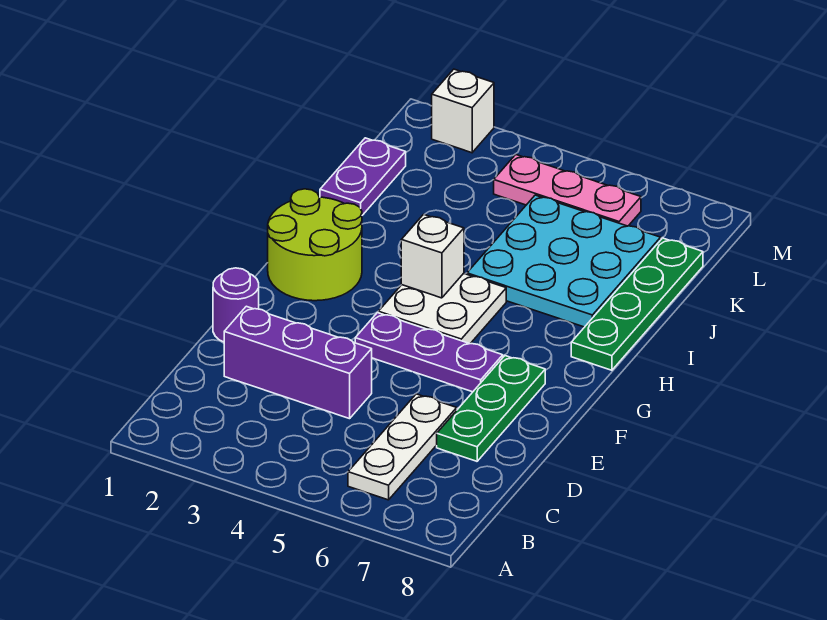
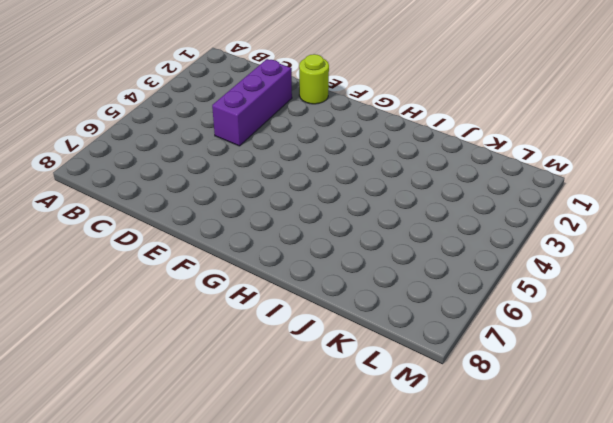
lime 1x1 round brick [299,54,329,104] -> purple 1x1 round brick [213,268,259,342]
none -> white 1x3 plate [348,394,457,500]
none -> green 1x3 plate [437,356,545,461]
none -> purple 1x3 plate [355,313,503,392]

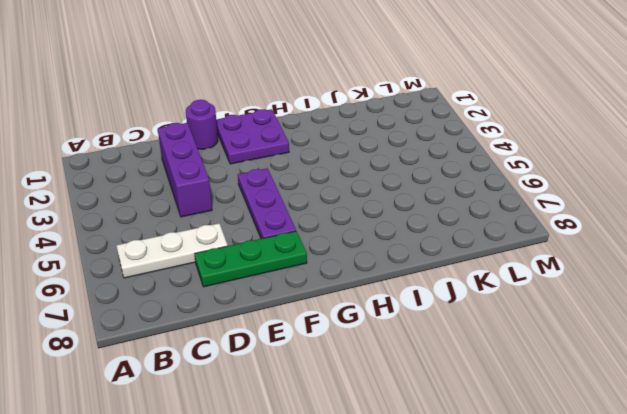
purple 2x2 plate [216,109,289,164] -> lime 2x2 round brick [268,189,362,301]
none -> white 2x2 plate [378,273,506,344]
none -> green 1x4 plate [571,238,703,370]
none -> cyan 3x3 plate [467,195,661,327]

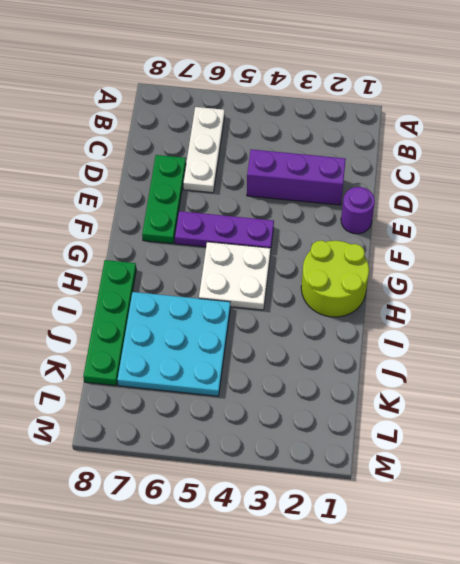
none -> purple 1x2 plate [320,138,406,215]
none -> pink 1x3 plate [494,155,641,226]
none -> white 1x1 brick [432,69,494,153]

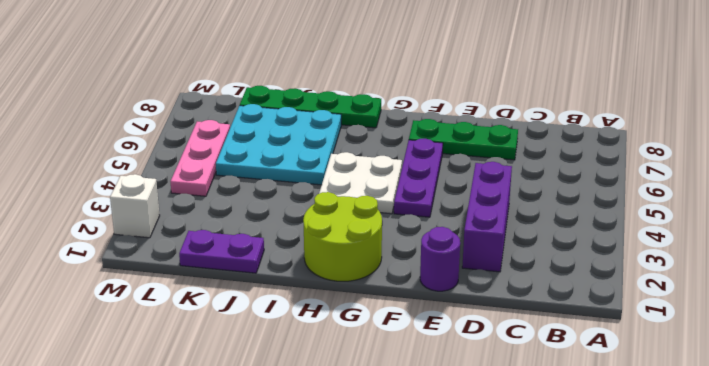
none -> white 1x3 plate [348,394,457,500]
none -> white 1x1 brick [401,214,464,298]

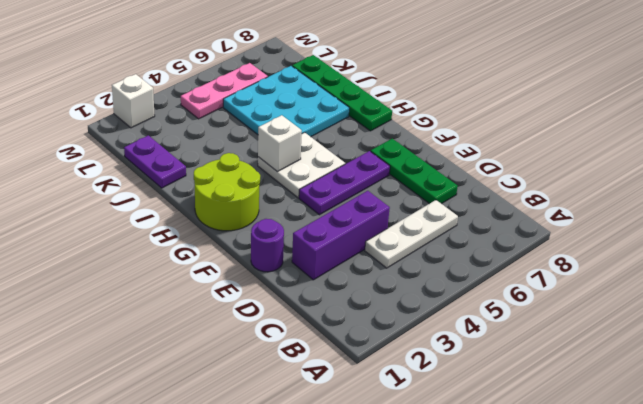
white 1x3 plate [365,200,458,268] -> white 1x3 plate turned to [348,394,457,500]

